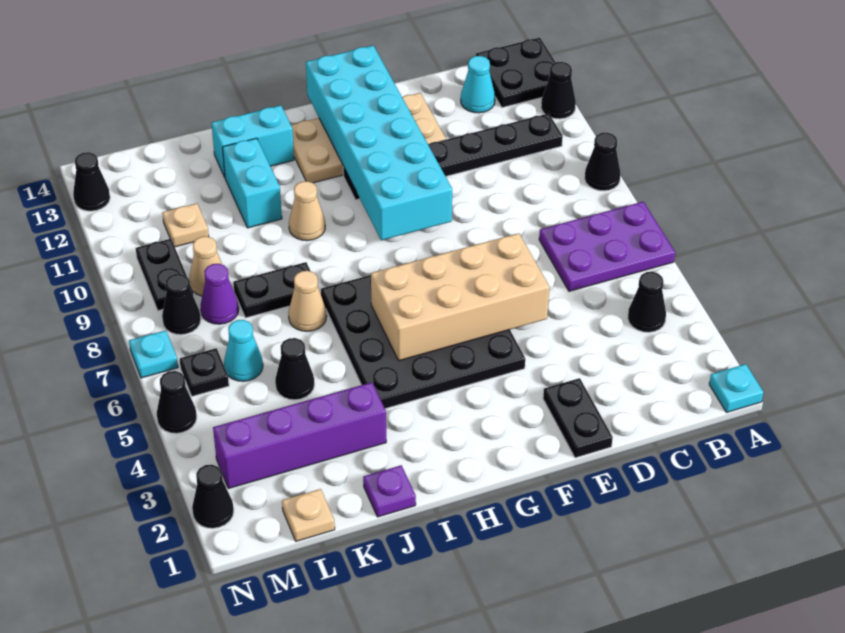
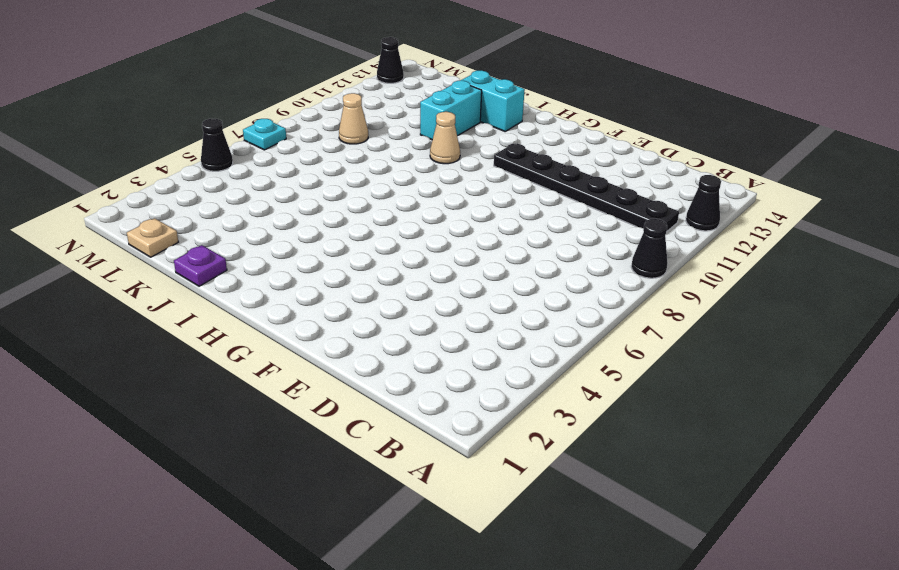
none -> cyan 1x1 plate [709,364,763,413]
none -> purple 2x3 plate [539,202,675,291]
none -> black 2x2 plate [476,38,556,107]
none -> black 1x1 cone [628,272,666,332]

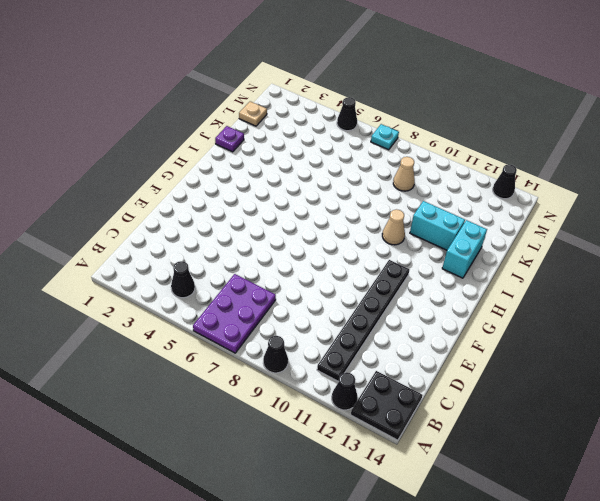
none -> cyan 1x1 plate [709,364,763,413]
none -> cyan 1x1 cone [461,56,495,113]
none -> black 1x2 plate [543,378,613,458]
none -> tan 2x4 plate [291,93,446,183]

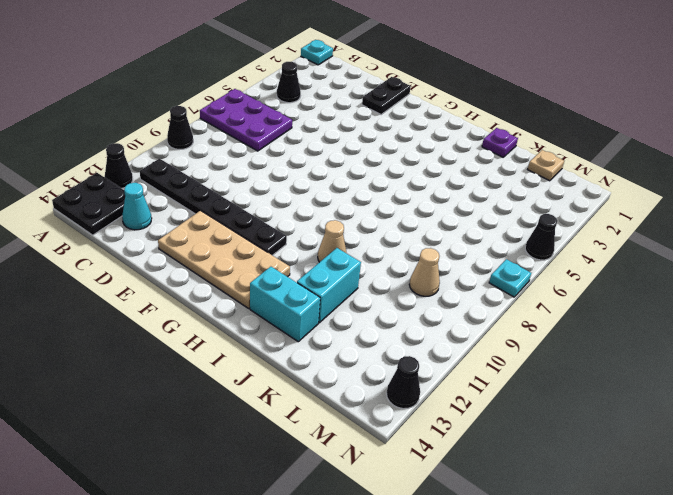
none -> black 4x4 plate [321,275,525,409]
none -> purple 1x4 brick [213,382,386,489]
none -> tan 1x1 cone [288,271,327,331]
none -> black 1x2 plate [233,262,310,318]

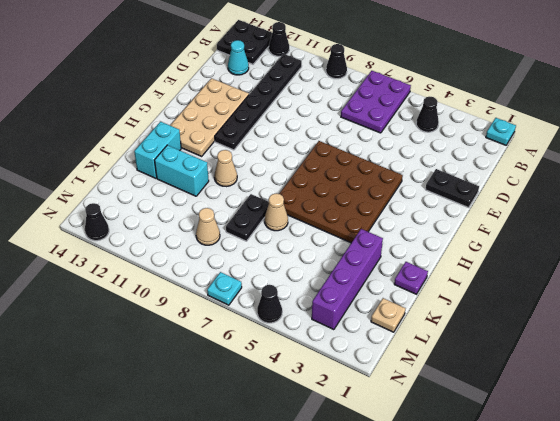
brown 4x4 plate [279,141,403,243] -> black 4x4 plate [321,275,525,409]
none -> black 1x1 cone [275,338,314,400]
none -> cyan 1x1 cone [224,320,263,381]
none -> purple 1x1 cone [200,264,239,324]
none -> tan 1x1 plate [162,204,209,247]

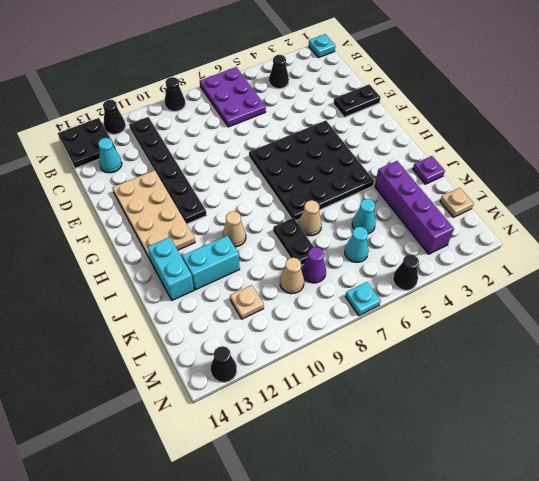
cyan 1x1 cone [352,199,376,234] -> black 1x1 cone [275,338,314,400]
none -> black 1x1 plate [180,348,229,396]
none -> black 1x1 cone [162,274,201,335]
none -> black 1x2 plate [136,239,193,311]
none -> black 1x1 cone [192,465,234,528]

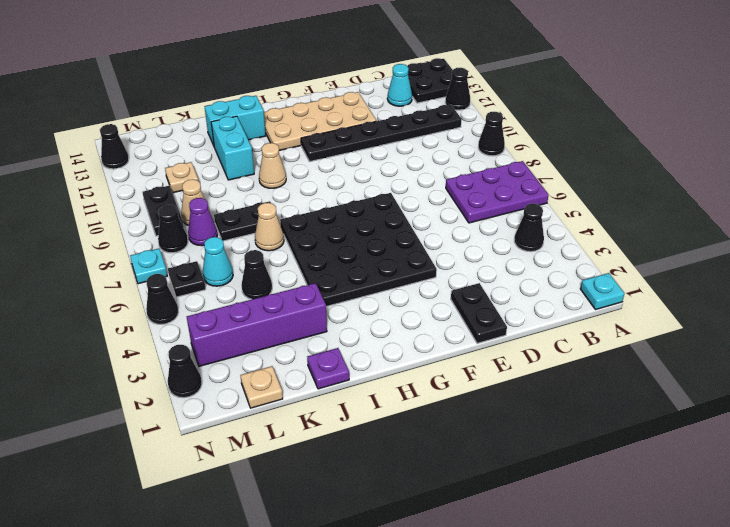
none -> tan 2x4 brick [371,233,549,361]
none -> cyan 2x6 brick [306,46,452,240]

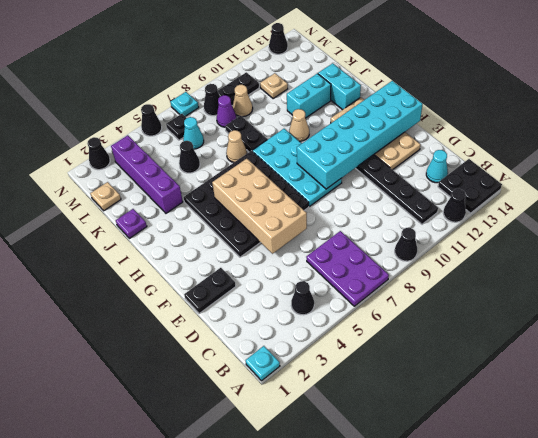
cyan 2x4 plate [252,129,342,206] -> none

